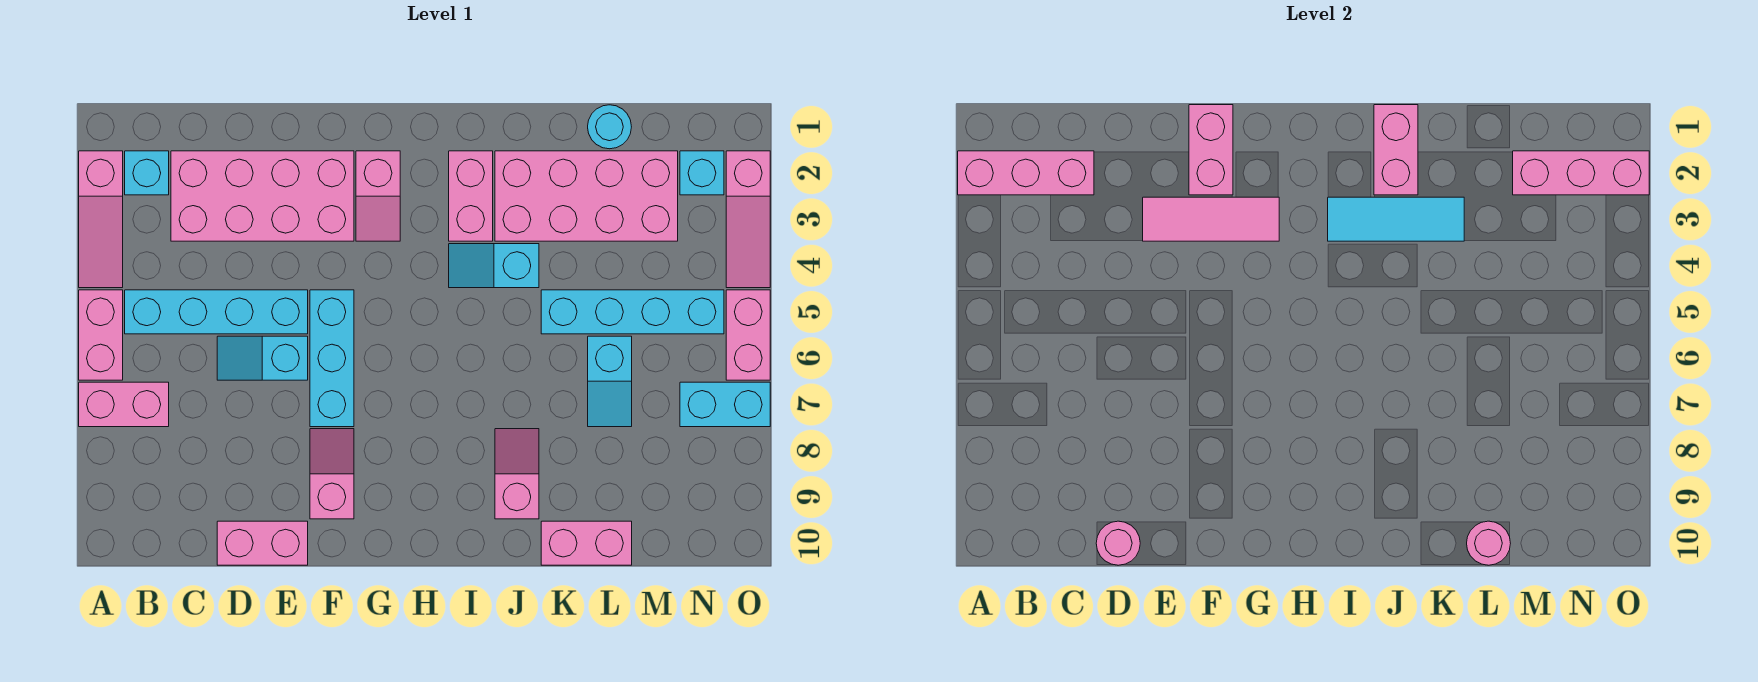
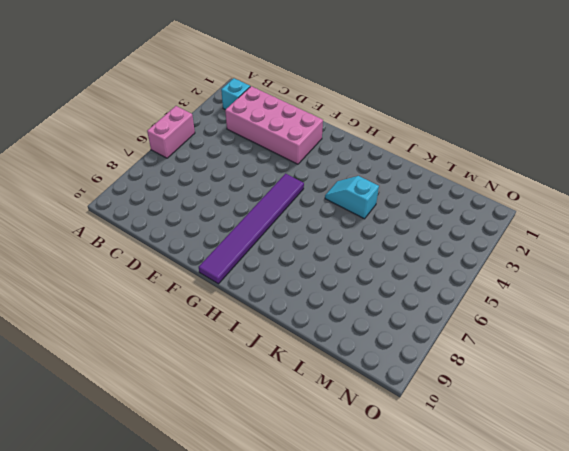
purple 1x6 tile [199,174,304,284] -> none
none -> pink 1x3 slope [79,151,123,288]
none -> pink 1x2 brick [79,382,169,427]
none -> cyan 1x4 brick [125,290,308,334]
none -> cyan 1x2 slope [217,336,308,380]

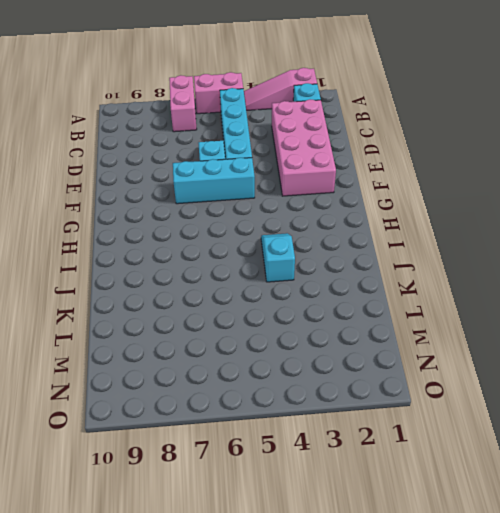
none -> pink 1x2 brick [217,521,308,565]
none -> pink 1x2 slope [310,429,354,519]
none -> pink 1x2 slope [356,151,400,241]
none -> pink 1x2 brick [449,151,493,241]

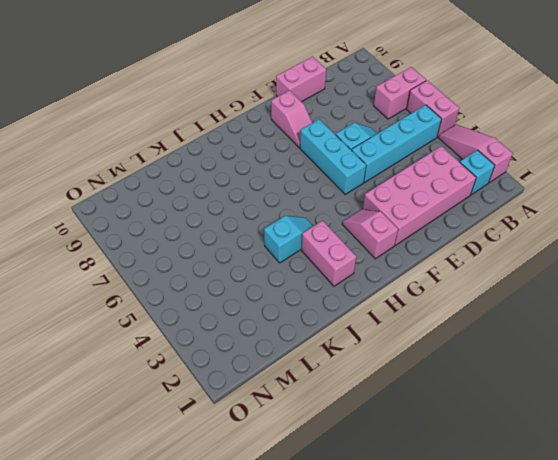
none -> pink 2x4 brick [495,151,678,241]
none -> pink 1x2 slope [495,429,539,519]
none -> cyan 1x4 brick [541,290,724,334]
none -> pink 1x2 brick [541,521,632,565]

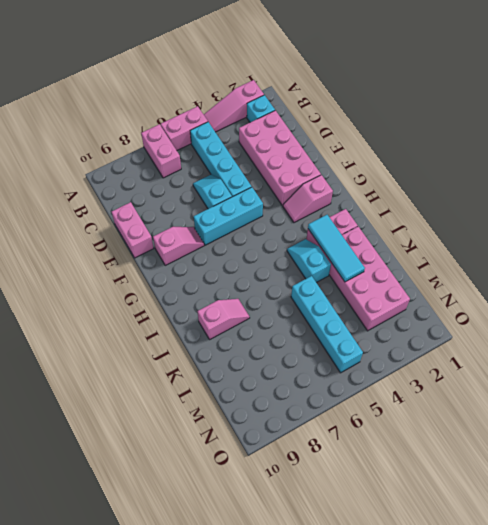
none -> pink 1x2 brick [541,521,632,565]
none -> cyan 1x1 round brick [588,105,631,149]
none -> cyan 1x2 slope [588,336,632,427]
none -> cyan 1x1 brick [680,151,724,195]

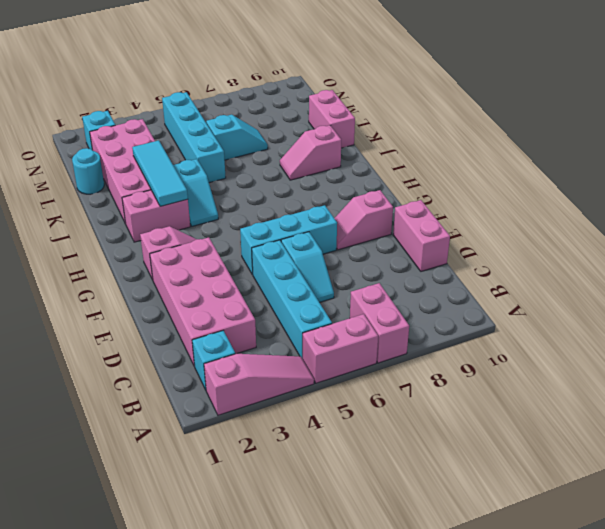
none -> cyan 1x2 brick [680,382,770,427]
none -> pink 1x3 slope [726,151,770,288]
none -> pink 1x2 brick [726,290,770,380]
none -> pink 1x3 brick [958,151,1094,195]

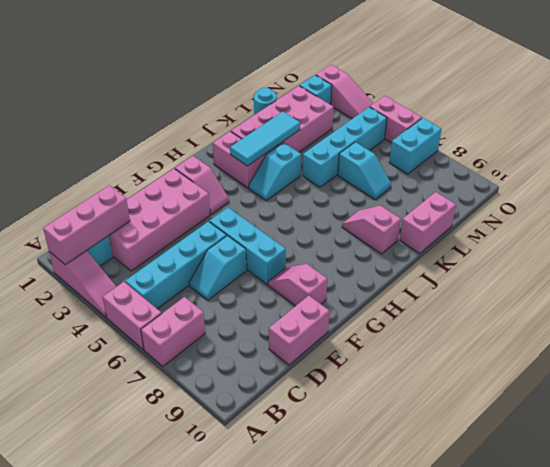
none -> pink 1x1 round brick [1096,521,1140,565]
none -> pink 1x3 tile [1143,197,1279,241]
none -> pink 1x2 brick [1189,105,1233,195]
none -> pink 1x2 brick [1374,105,1418,195]

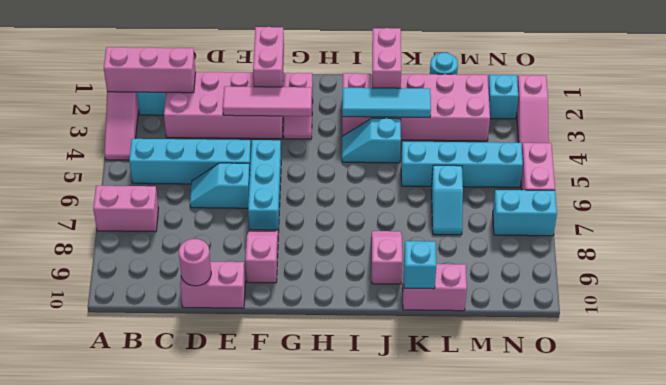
cyan 1x1 brick [404,241,436,289] -> none
none -> pink 1x2 brick [79,290,123,380]
none -> pink 1x1 round brick [1467,521,1511,565]
none -> pink 1x3 brick [1513,151,1649,195]

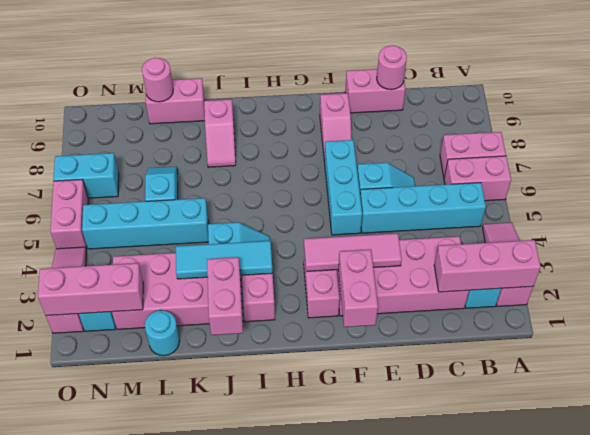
pink 1x2 brick [444,156,511,201] -> pink 1x2 brick turned to [79,290,123,380]

